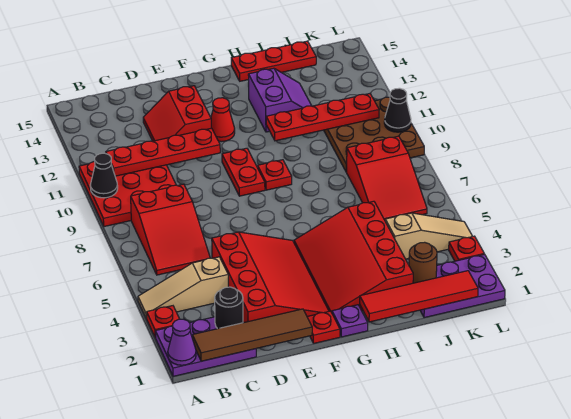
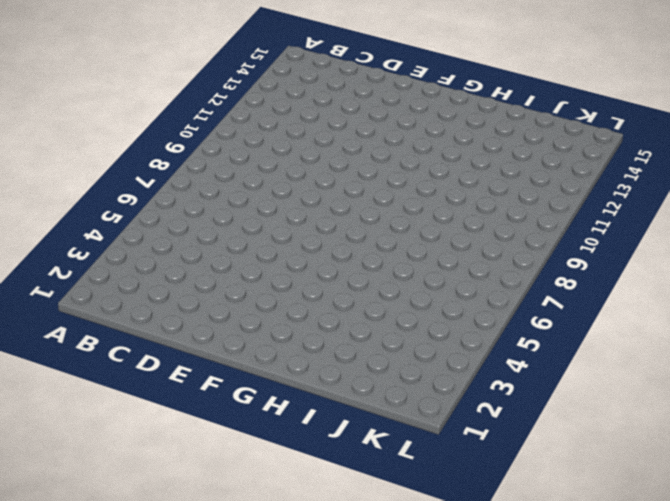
none -> purple 2x3 plate [155,317,256,376]
none -> red 1x1 plate [147,306,179,338]
none -> tan 1x3 slope [138,257,228,319]

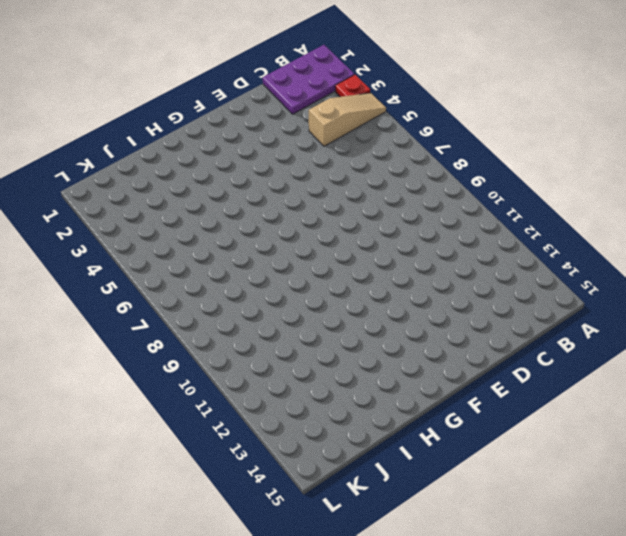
none -> red 3x3 plate [79,162,176,227]
none -> red 2x3 slope [131,184,210,275]
none -> red 3x4 slope [212,232,329,323]

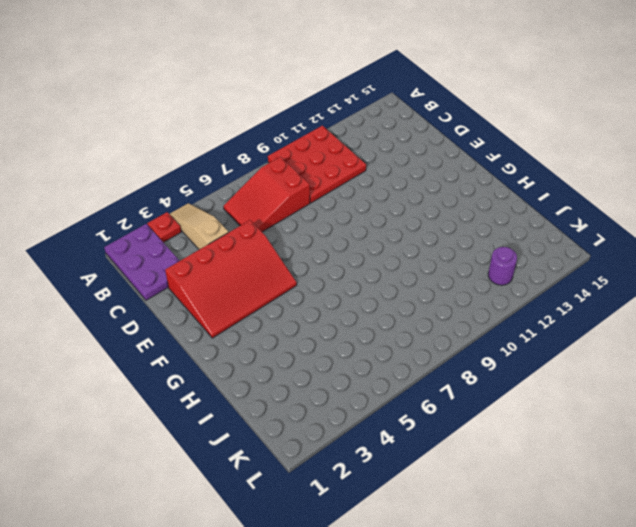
purple 1x1 round brick [488,247,517,285] -> none
none -> red 2x2 slope [143,86,211,141]
none -> red 1x1 plate [307,311,340,343]
none -> red 1x2 plate [222,148,265,196]

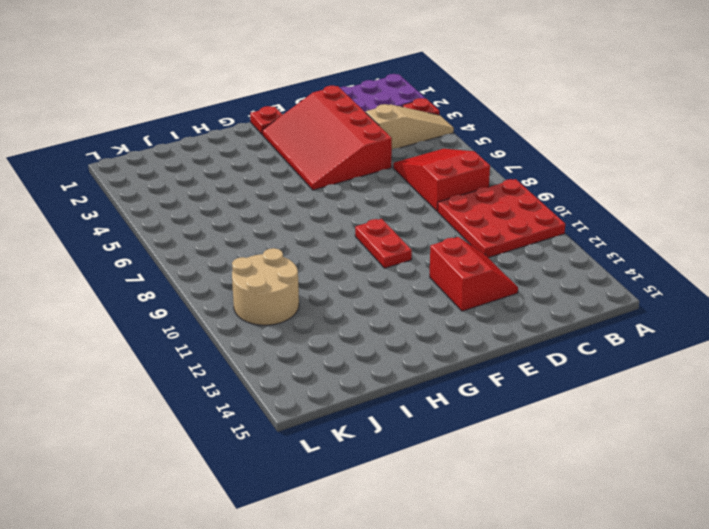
tan 2x2 round brick [232,248,299,325] -> brown 3x3 plate [324,97,424,172]
none -> red 1x1 cone [211,98,235,142]
none -> purple 1x1 plate [332,305,368,337]
none -> red 3x4 slope [294,201,413,313]

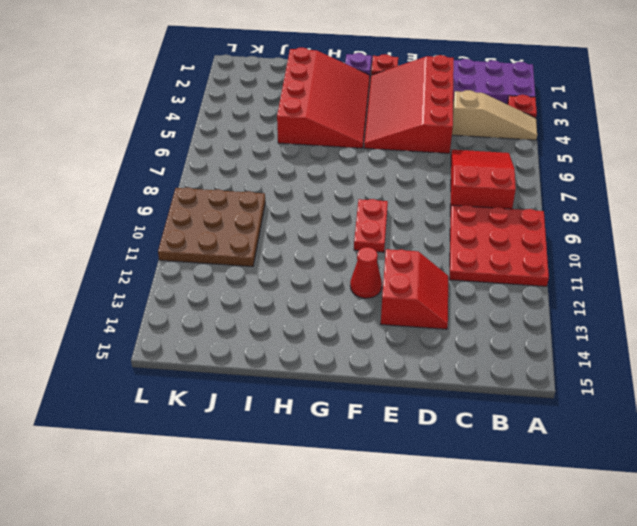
none -> red 1x1 plate [258,160,292,190]
none -> purple 2x2 slope [248,68,312,132]
none -> red 1x3 plate [231,41,316,81]

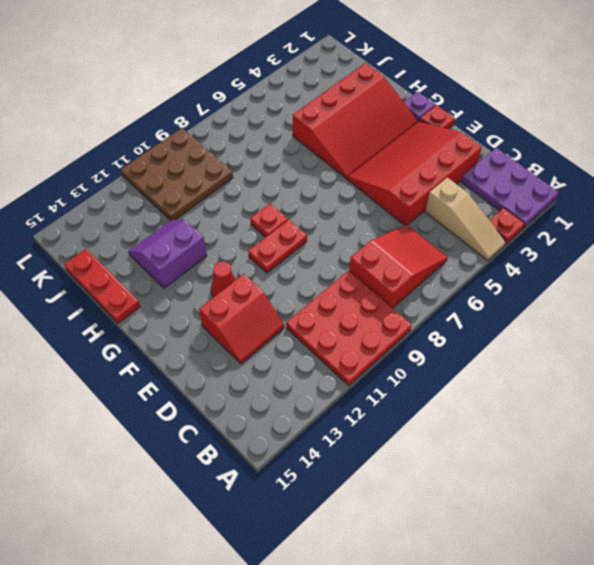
none -> purple 2x3 plate [420,254,505,318]
none -> tan 1x3 slope [385,213,473,259]
none -> red 2x3 slope [347,136,427,220]

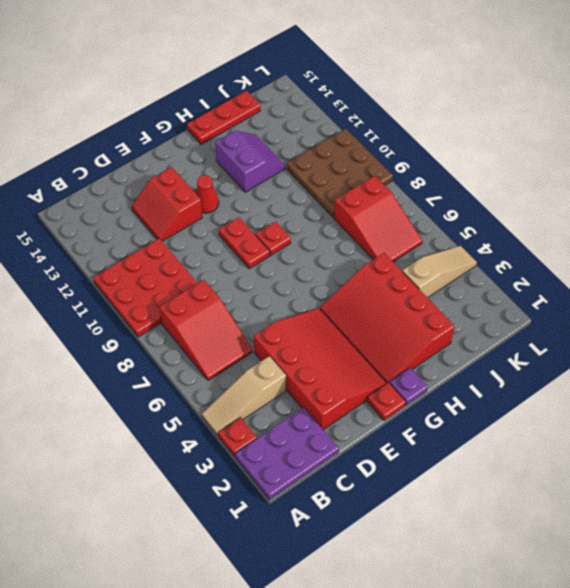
none -> purple 2x3 plate [420,254,505,318]
none -> red 1x1 plate [449,236,484,261]
none -> purple 1x1 cone [168,319,196,365]

